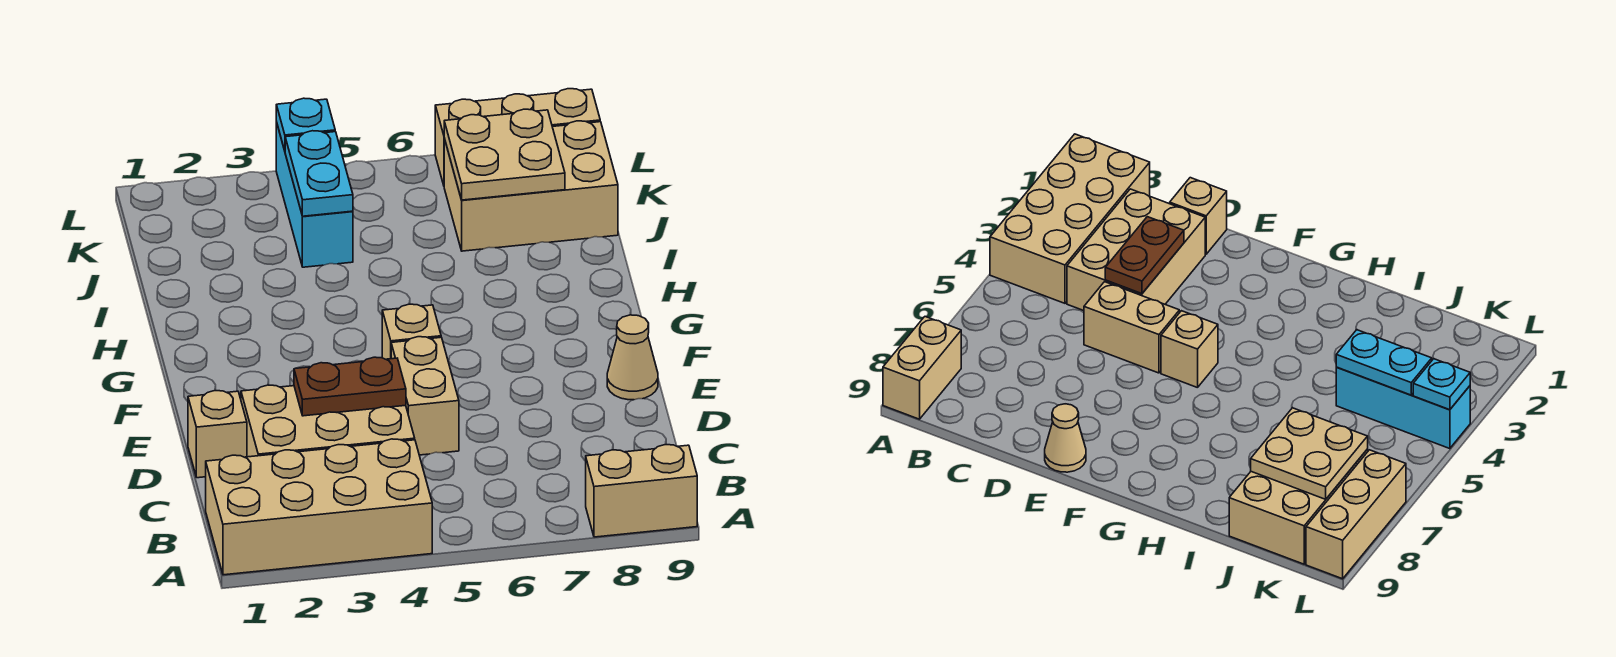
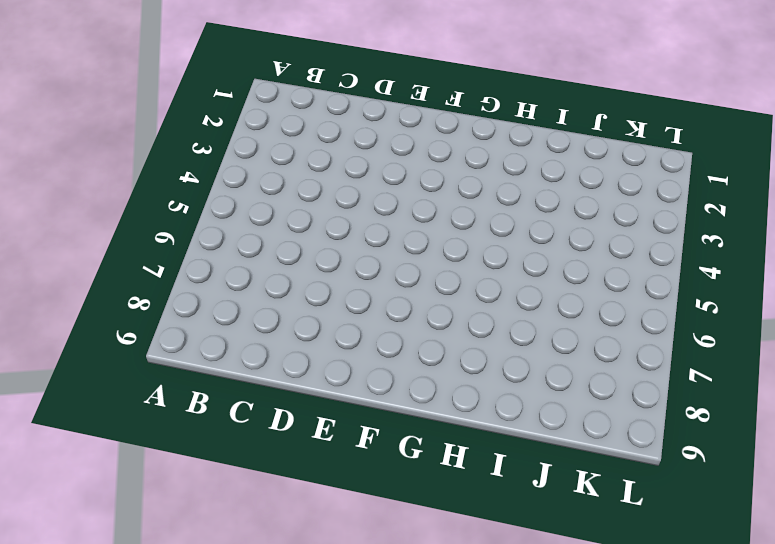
none -> tan 2x4 brick [206,439,432,575]
none -> tan 1x2 brick [586,445,697,537]
none -> tan 2x3 brick [241,385,415,457]

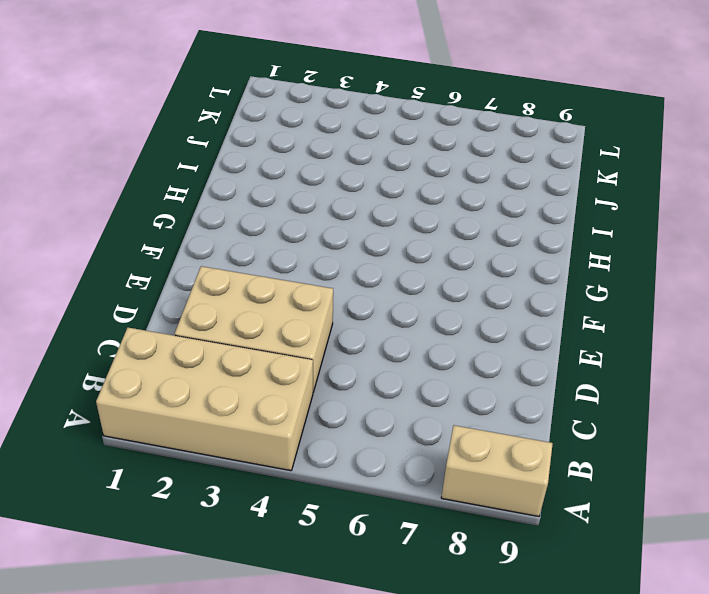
none -> tan 1x1 brick [188,391,247,478]
none -> tan 1x2 brick [391,337,459,455]
none -> tan 1x1 cone [607,315,658,400]

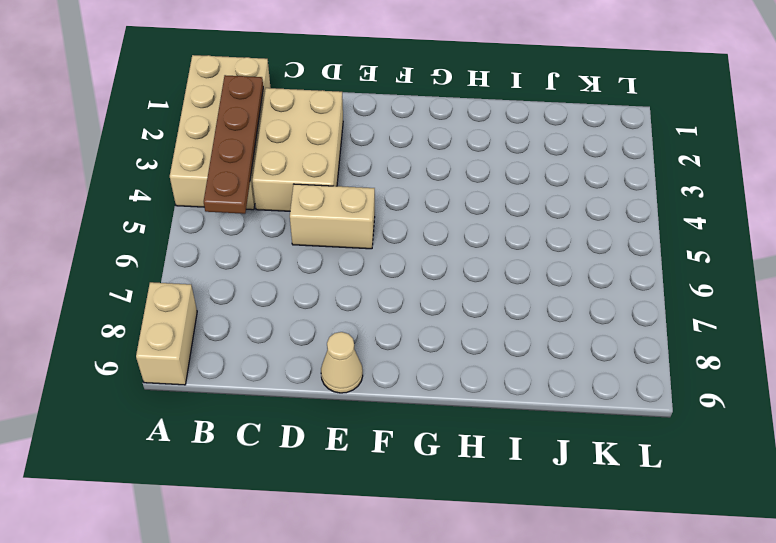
brown 1x4 plate [204,75,263,214] -> none
none -> tan 1x1 brick [188,391,247,478]
none -> tan 1x1 brick [382,304,441,359]
none -> cyan 1x3 brick [276,122,353,267]

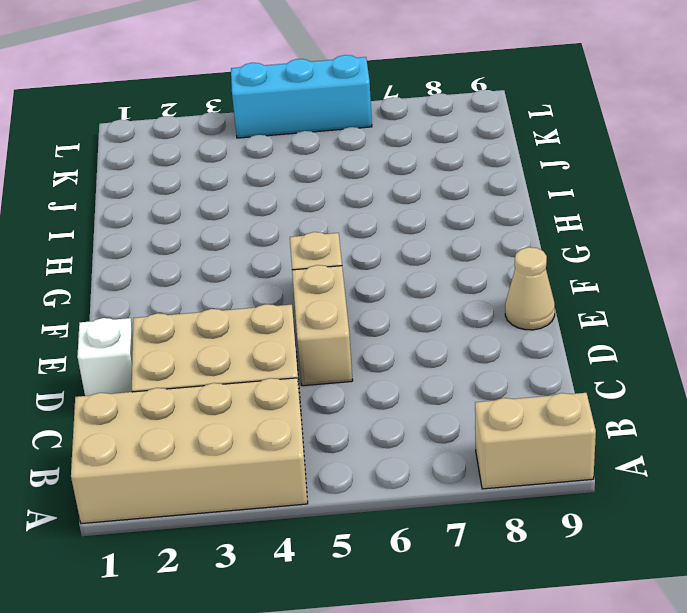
white 1x1 brick [77,318,133,396] -> tan 1x1 brick [188,391,247,478]
cyan 1x3 brick [231,55,372,138] -> cyan 1x3 brick turned to [276,122,353,267]
none -> tan 2x3 brick [444,121,618,251]
none -> tan 1x3 brick [435,89,600,185]
none -> brown 1x2 plate [294,357,406,416]

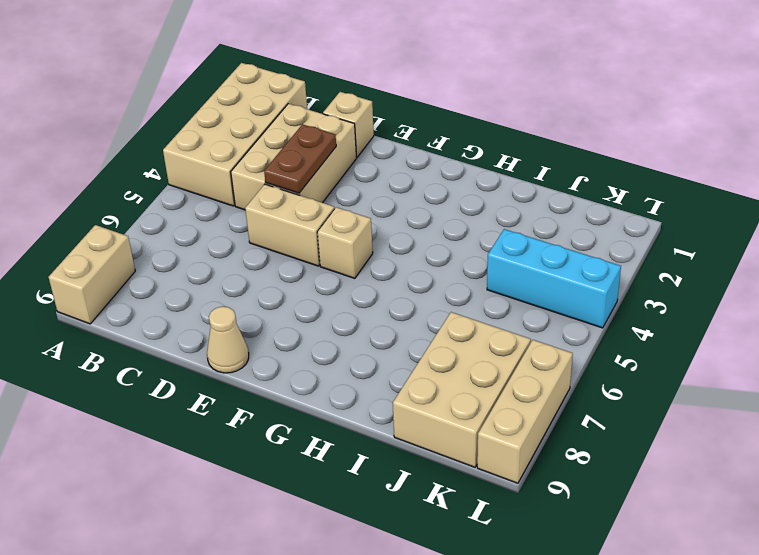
none -> cyan 1x2 plate [285,131,353,216]
none -> tan 2x2 plate [444,109,565,200]
none -> cyan 1x1 plate [276,98,335,151]

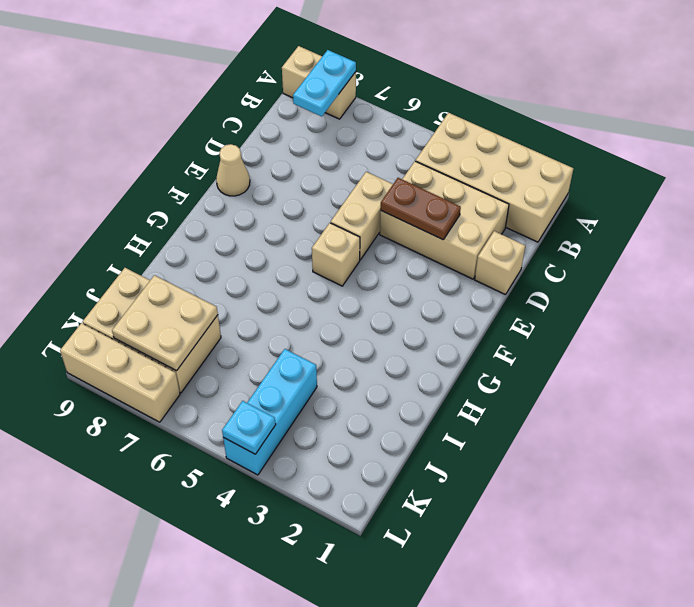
cyan 1x2 plate [293,50,356,117] -> cyan 1x2 plate moved to [285,131,353,216]

